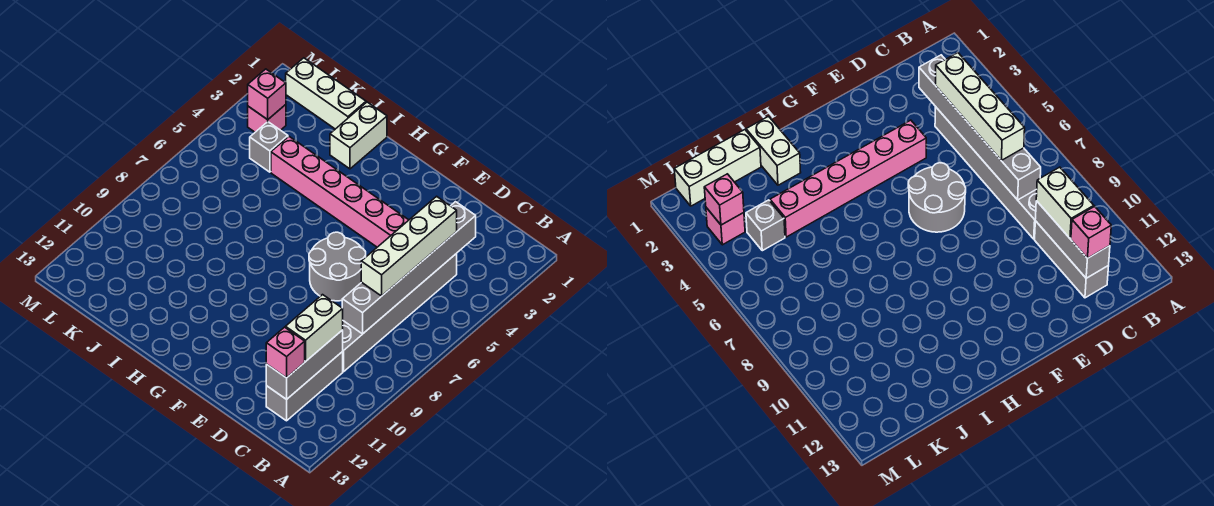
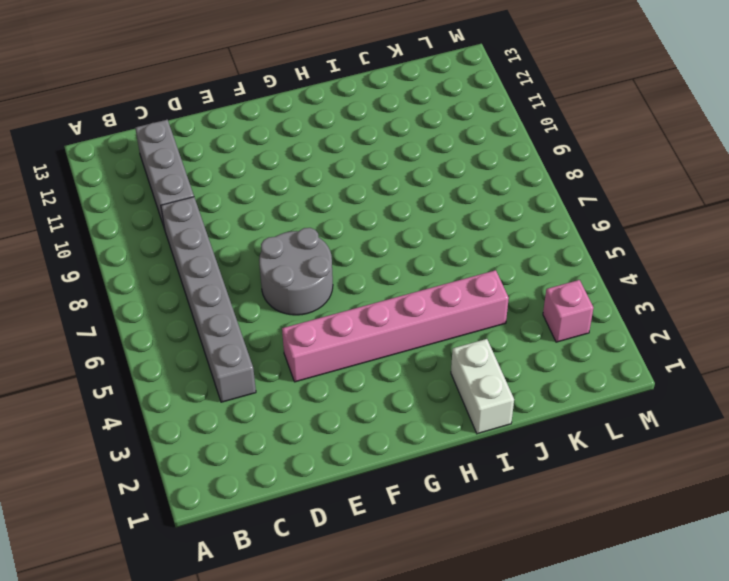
none -> white 1x3 brick [286,58,366,129]
none -> grey 1x1 brick [250,122,288,172]
none -> grey 1x6 brick [342,202,476,334]

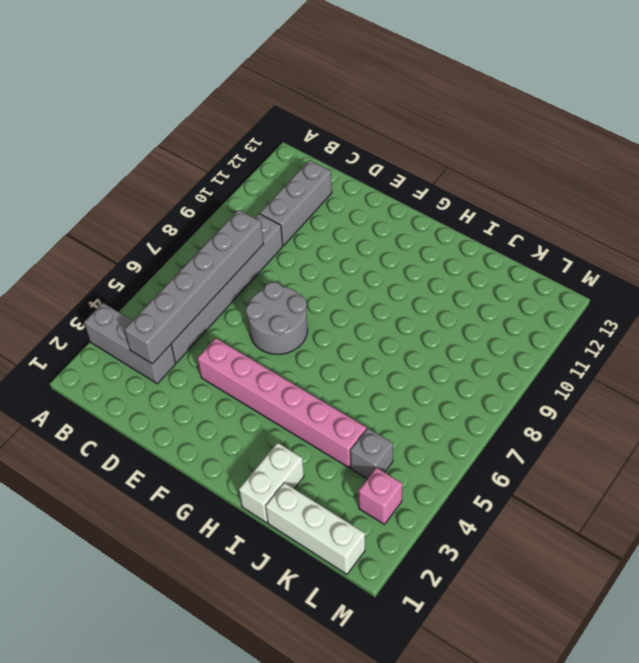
grey 1x3 brick [84,303,176,384] -> grey 1x3 brick turned to [266,330,343,399]
none -> pink 1x1 brick [248,69,286,120]
none -> white 1x4 brick [361,196,457,296]
none -> white 1x2 brick [285,295,343,361]

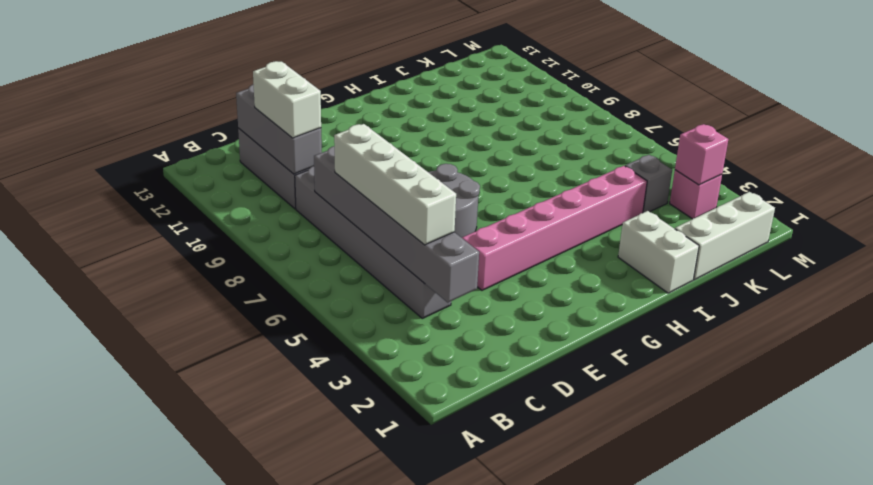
none -> pink 1x1 brick [266,327,305,378]

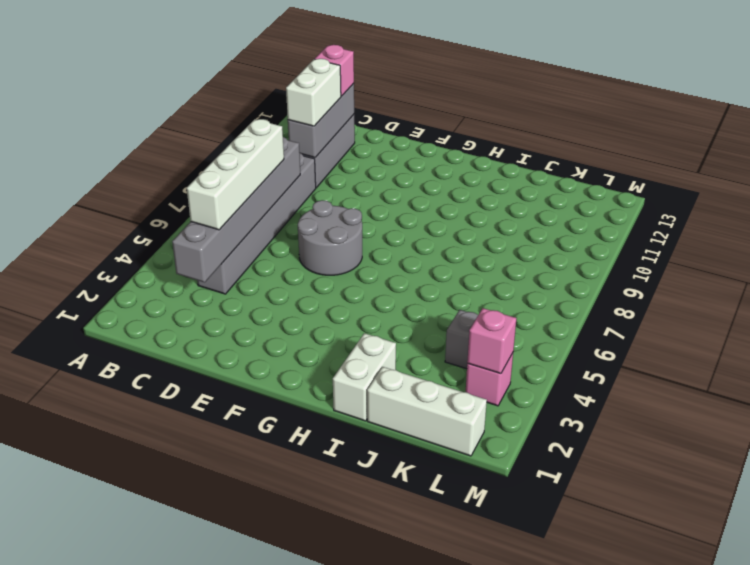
none -> pink 1x6 brick [271,137,408,247]

